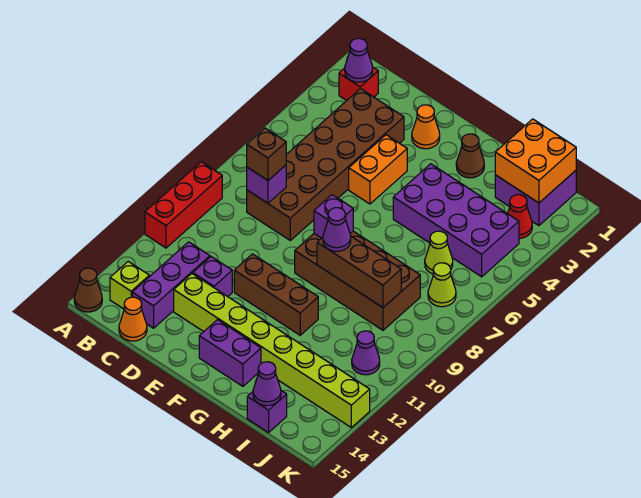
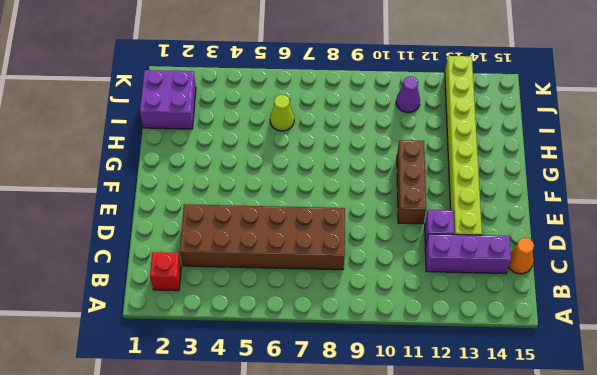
none -> red 1x3 brick [145,162,222,248]
none -> brown 1x1 cone [74,268,102,312]
none -> lime 1x1 brick [110,262,149,309]
none -> orange 1x1 cone [412,105,440,149]

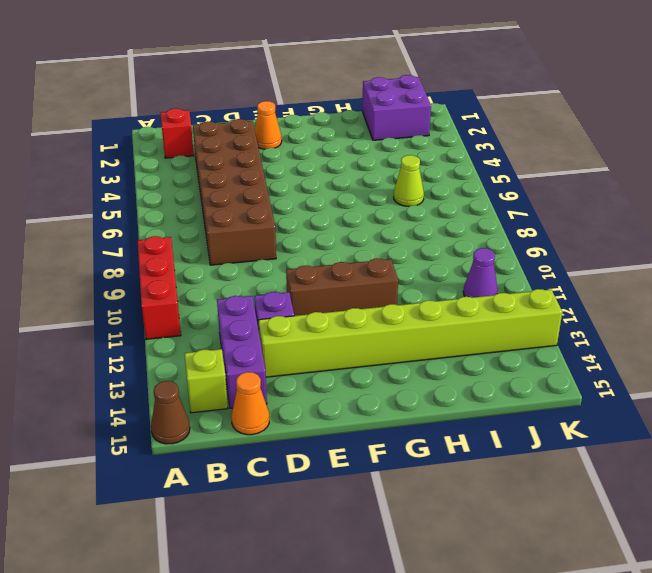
none -> orange 1x2 brick [349,135,407,204]
none -> brown 2x4 brick [295,231,420,330]
none -> purple 1x2 brick [199,320,261,386]
none -> brown 1x1 cone [456,134,484,178]

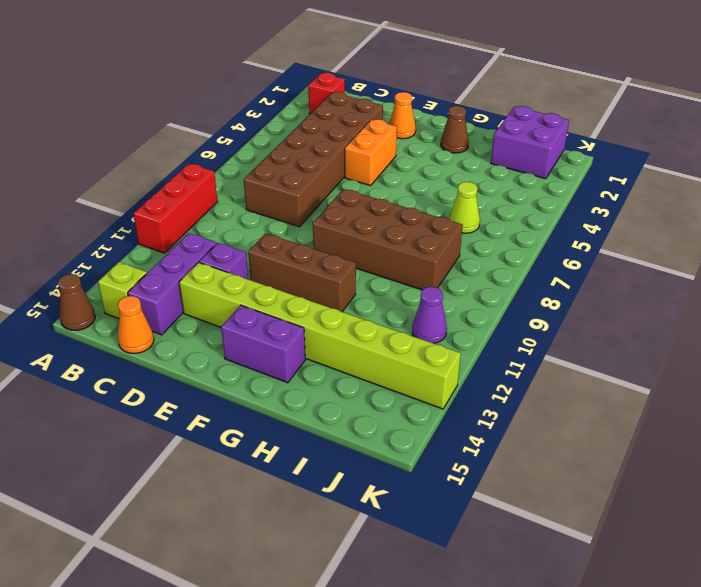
none -> purple 2x4 brick [393,164,519,277]
none -> purple 1x1 brick [247,391,287,433]
none -> red 1x1 cone [508,195,532,238]
none -> lime 1x1 cone [428,263,456,307]

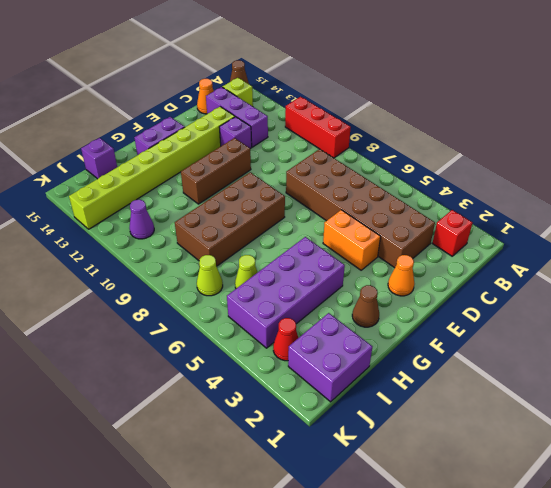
none -> purple 1x1 cone [345,38,373,82]
none -> purple 1x1 brick [247,165,286,203]
none -> purple 1x1 brick [314,195,353,238]
none -> brown 1x3 brick [317,237,401,308]

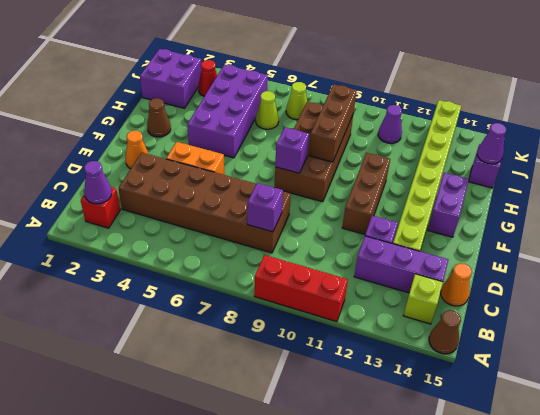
none -> orange 2x2 brick [495,119,576,203]
none -> brown 1x1 brick [247,128,286,180]
none -> purple 1x1 cone [323,208,351,251]

